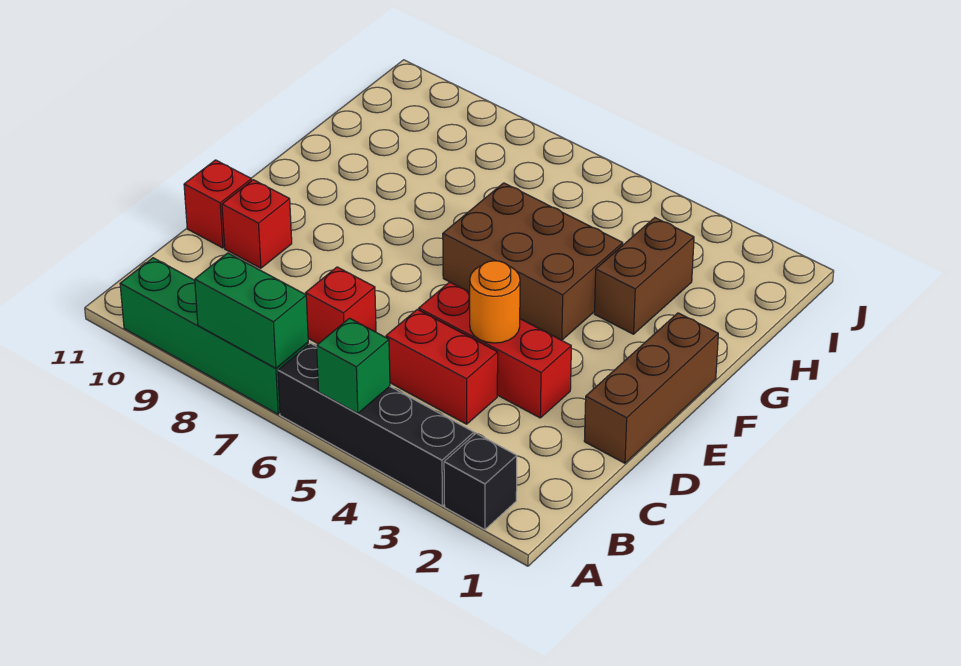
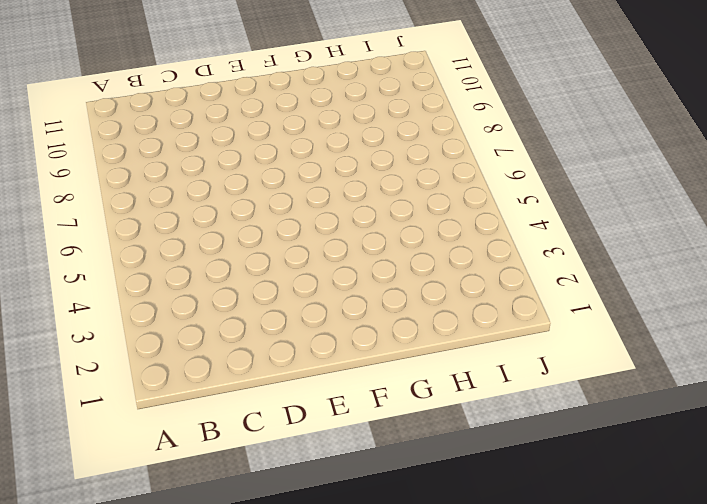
none -> black 1x1 brick [444,433,517,530]
none -> black 1x4 brick [278,343,474,506]
none -> green 1x4 brick [120,258,308,414]

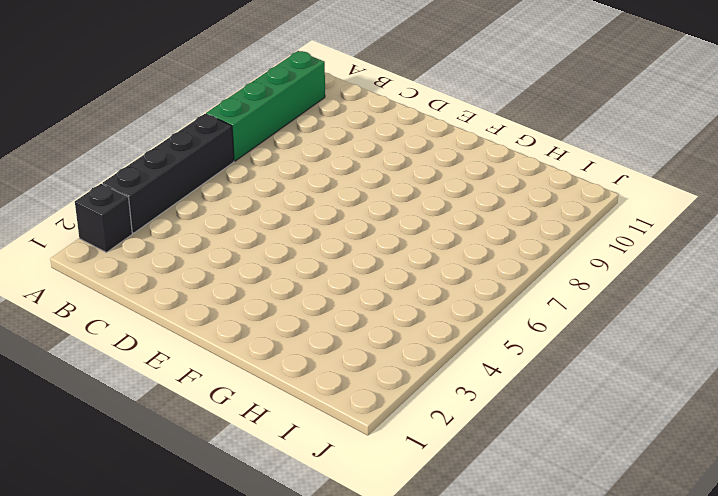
none -> red 1x2 brick [386,309,498,424]
none -> red 1x1 brick [306,267,376,344]
none -> brown 1x3 brick [584,313,718,463]

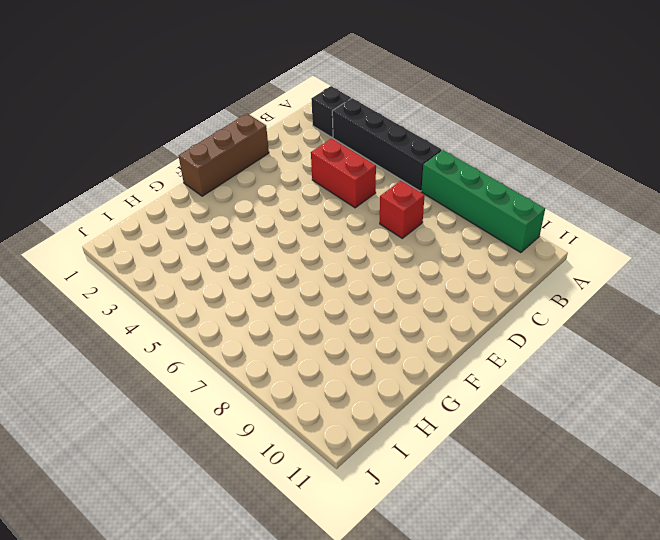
none -> red 1x3 brick [419,282,571,418]
none -> red 1x1 brick [222,180,292,268]
none -> red 1x1 brick [184,160,252,248]

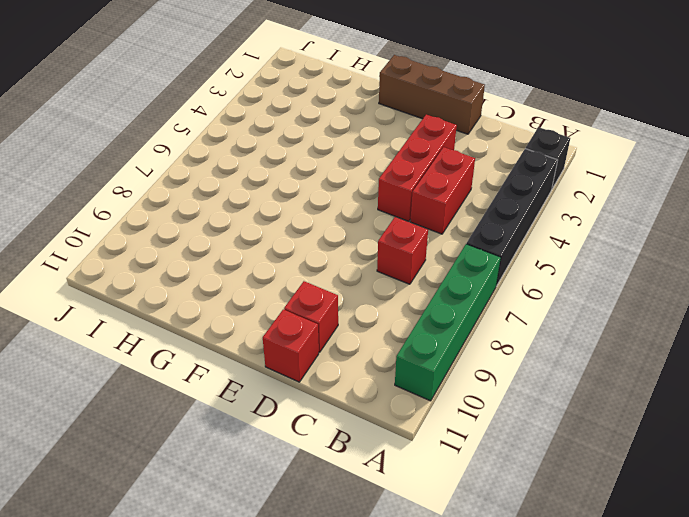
none -> brown 2x3 brick [443,183,623,340]
none -> brown 1x2 brick [594,218,694,334]
none -> green 1x1 brick [317,318,390,413]

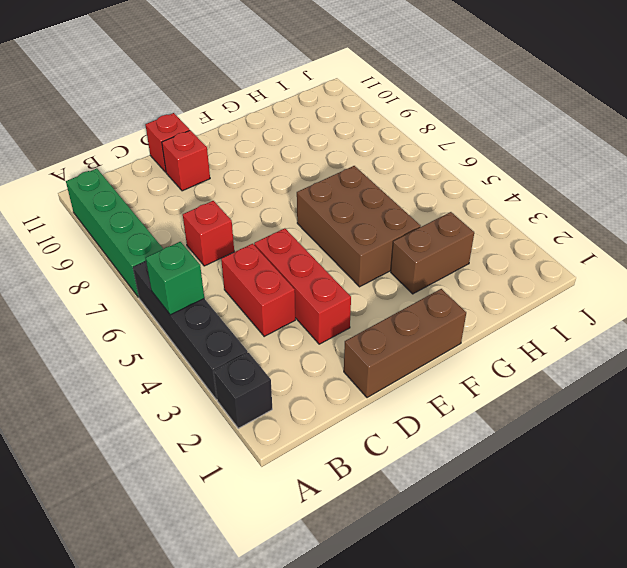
none -> green 1x2 brick [195,253,308,368]
none -> orange 1x1 round brick [470,261,520,343]

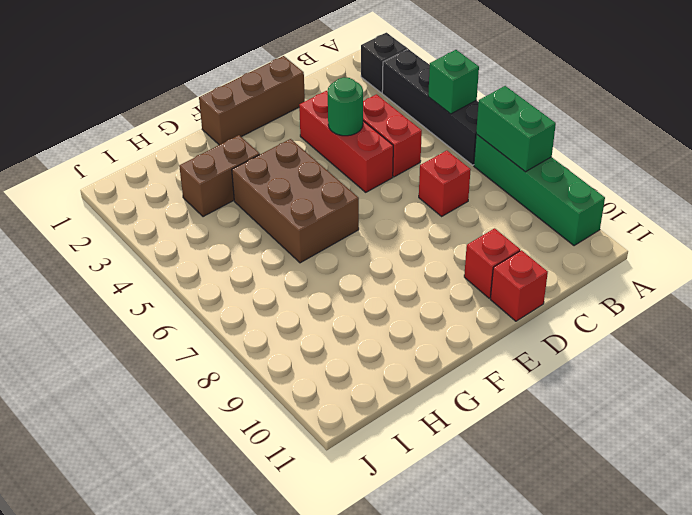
green 1x1 round brick [328,77,363,136] -> orange 1x1 round brick [470,261,520,343]

